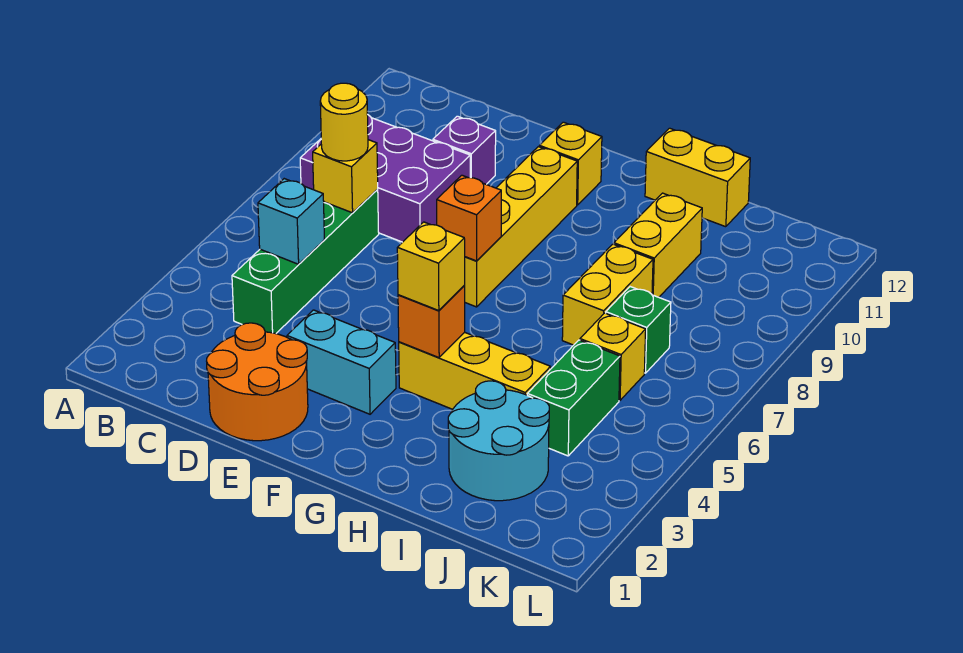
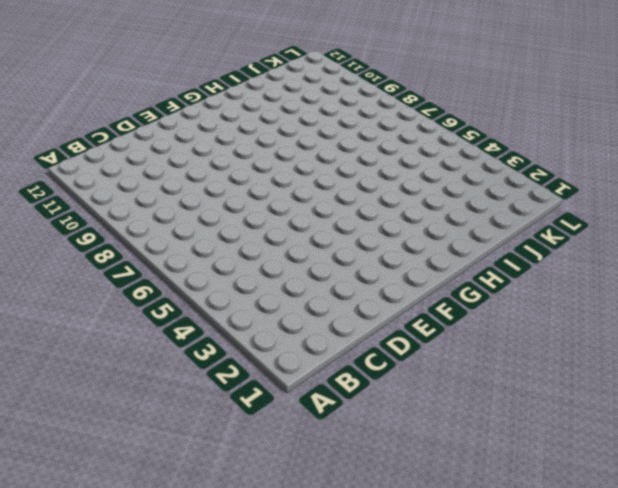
none -> purple 2x3 brick [300,114,470,242]
none -> green 1x4 brick [232,190,379,334]
none -> orange 2x2 round brick [207,323,308,441]

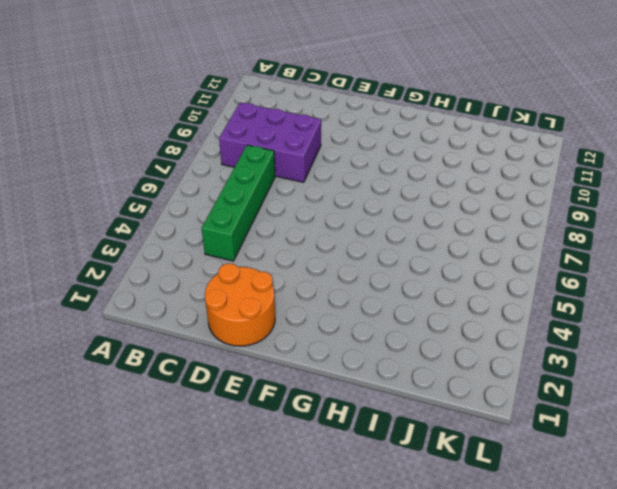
none -> purple 1x1 brick [433,116,496,184]
none -> cyan 1x2 brick [287,310,396,414]
none -> yellow 1x4 brick [464,147,577,307]

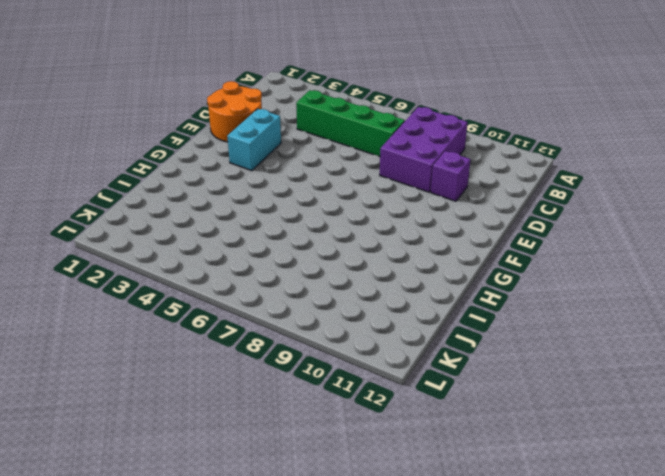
none -> yellow 1x4 brick [464,147,577,307]
none -> yellow 1x1 brick [539,122,602,205]
none -> yellow 1x3 brick [399,332,551,409]

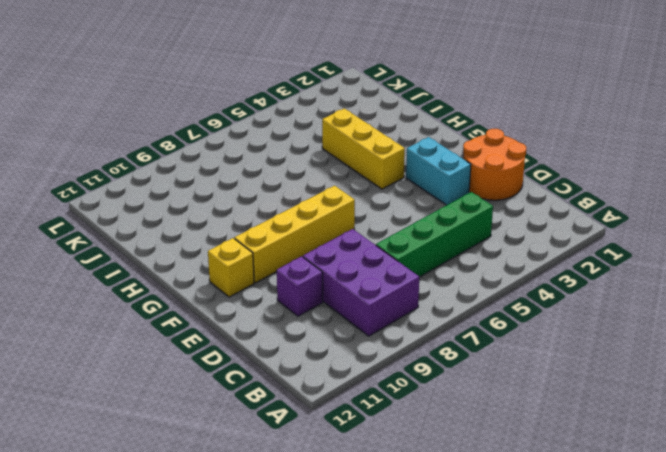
none -> yellow 1x2 brick [645,128,750,227]
none -> cyan 2x2 round brick [448,381,549,501]
none -> yellow 1x2 brick [562,244,653,345]

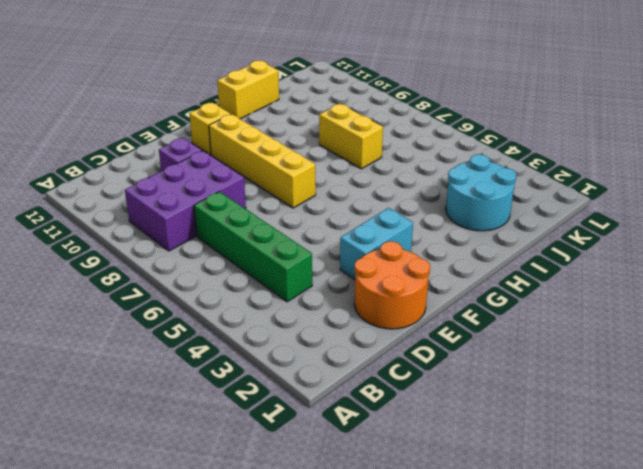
none -> yellow 1x3 brick [399,332,551,409]
none -> yellow 1x2 brick [614,193,702,297]
none -> green 1x2 brick [527,340,620,456]

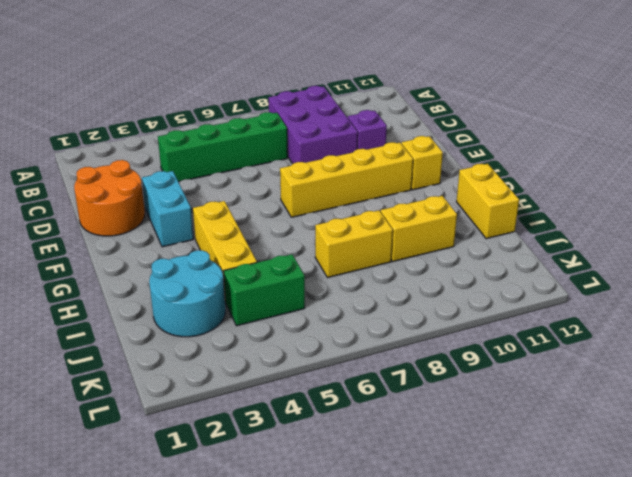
none -> yellow 1x1 brick [580,313,646,400]
none -> green 1x1 brick [606,287,671,373]
none -> cyan 1x1 brick [258,179,324,264]

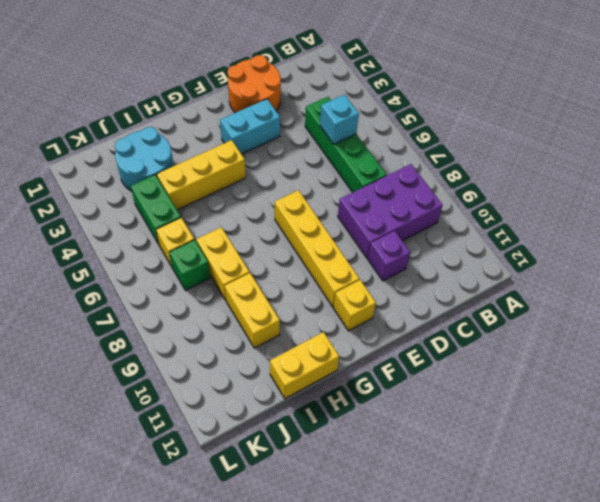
none -> yellow 1x1 brick [313,140,378,213]
none -> orange 1x1 brick [437,175,501,261]
none -> orange 1x1 brick [398,286,465,358]

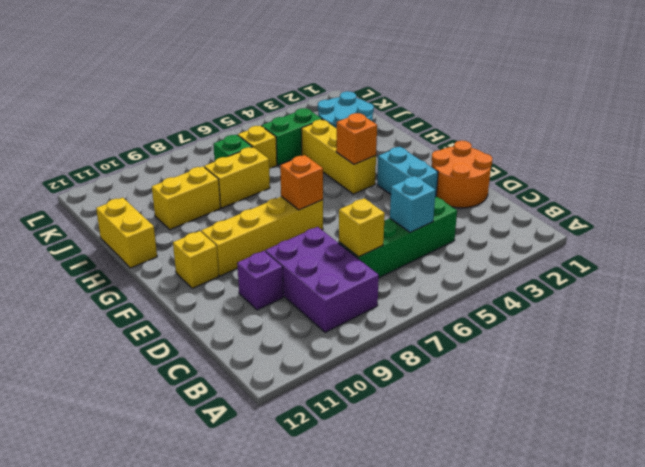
none -> yellow 1x1 round brick [320,83,368,161]
none -> yellow 1x1 brick [397,222,465,311]

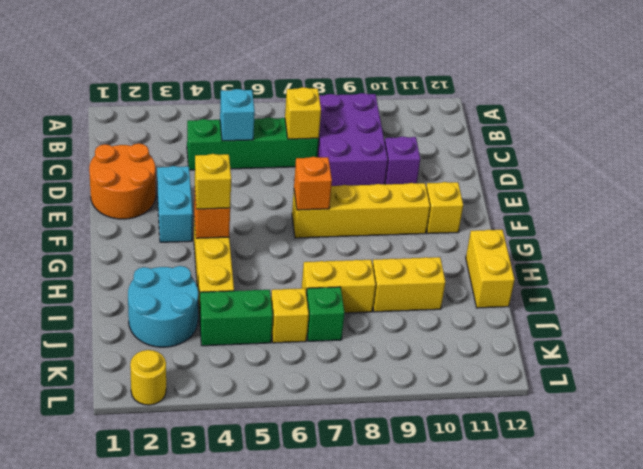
yellow 1x1 round brick [130,350,166,405] -> yellow 1x1 round brick moved to [320,83,368,161]

